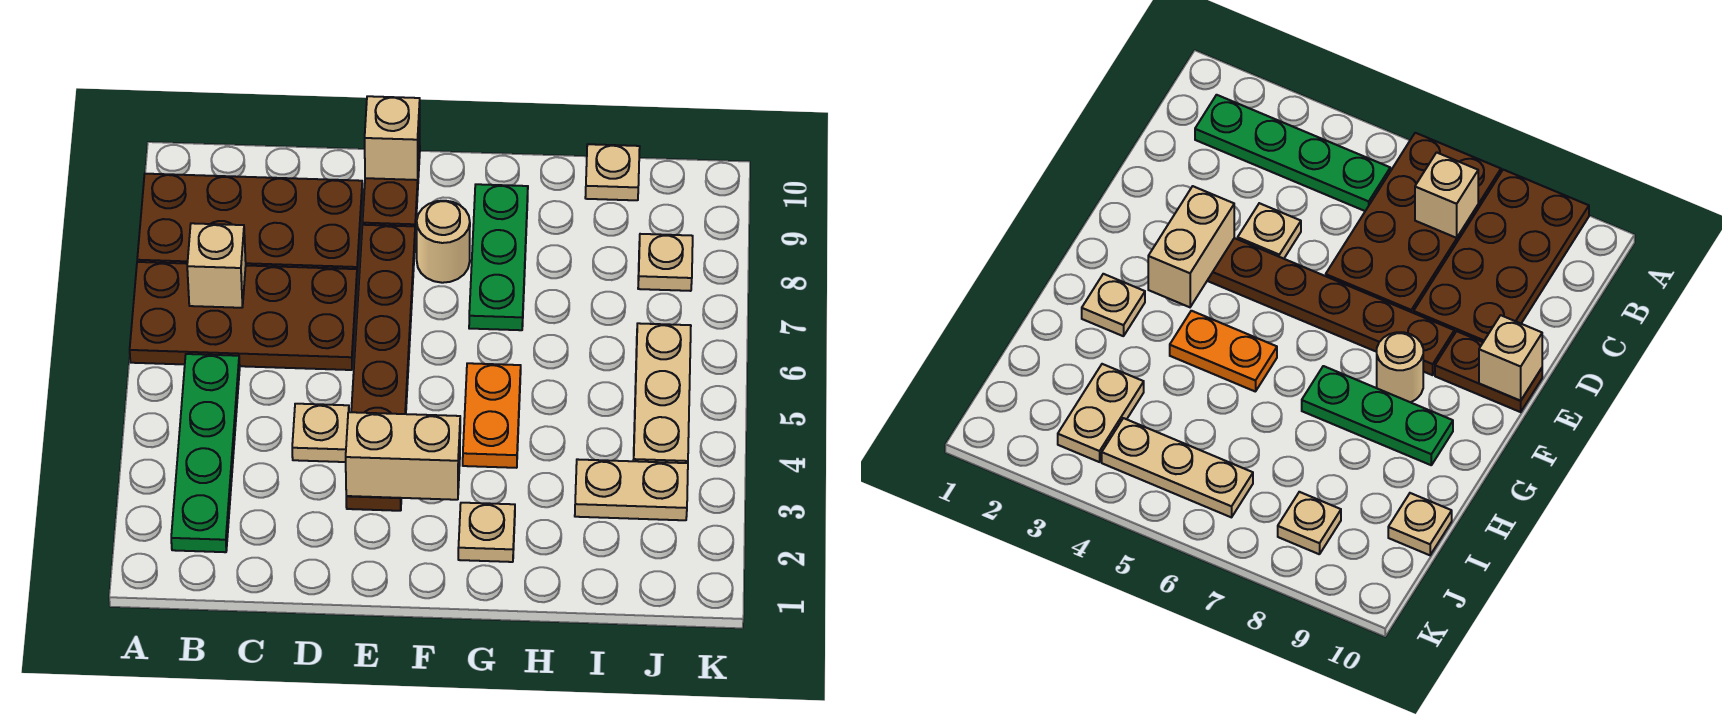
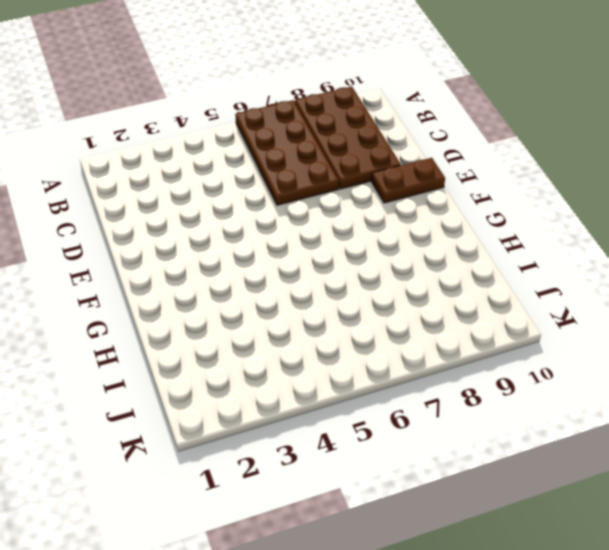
none -> green 1x4 plate [171,354,240,552]
none -> tan 1x1 plate [292,404,349,462]
none -> brown 1x6 plate [346,225,415,511]

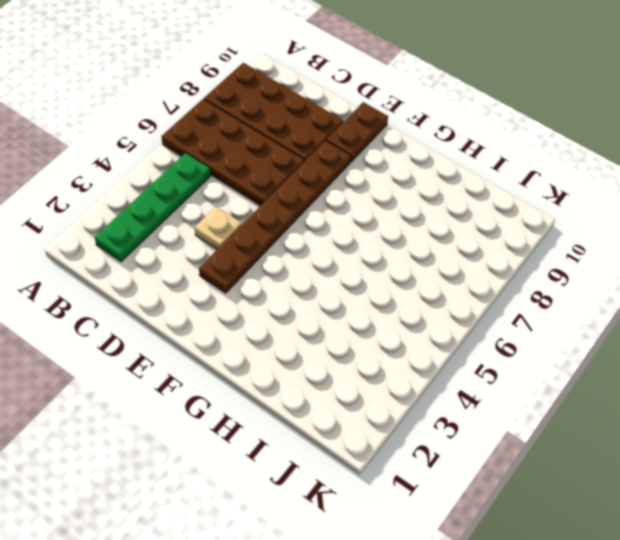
none -> tan 1x1 round brick [417,201,470,283]
none -> tan 1x1 plate [458,503,515,562]
none -> orange 1x2 plate [463,363,521,468]

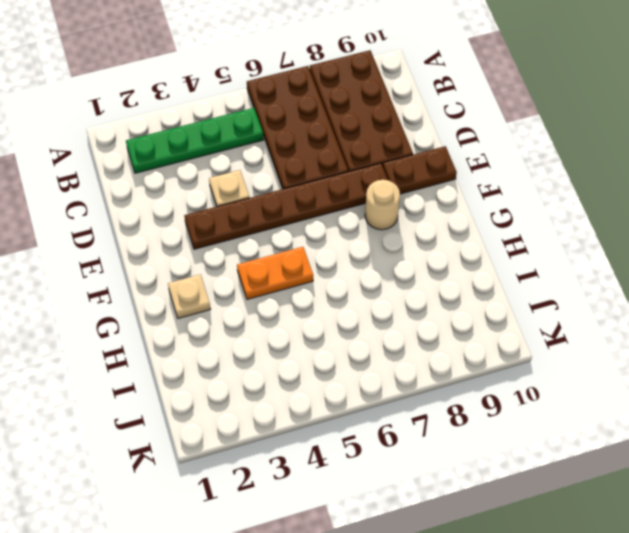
none -> green 1x3 plate [469,184,528,330]
none -> tan 1x2 plate [575,459,688,520]
none -> tan 1x1 plate [585,144,640,200]

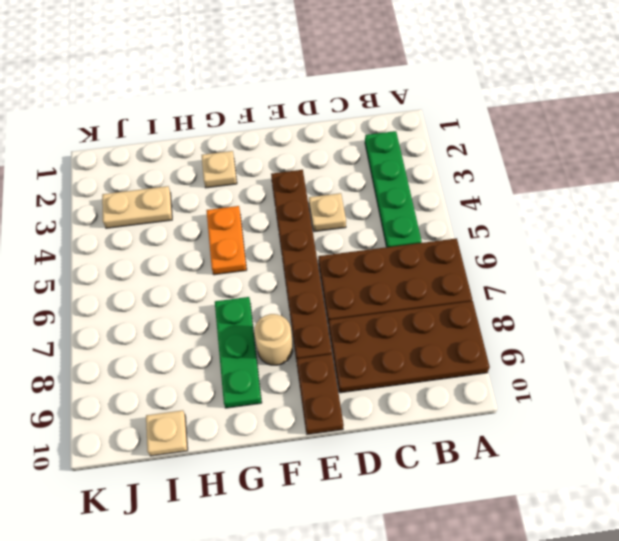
none -> tan 1x3 plate [633,323,691,463]
none -> tan 1x1 plate [638,234,693,291]
none -> tan 1x1 brick [187,223,246,308]

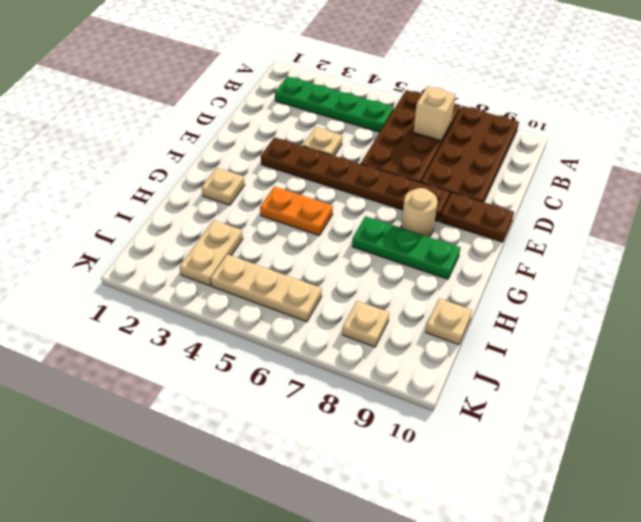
none -> tan 1x2 brick [346,412,460,500]
none -> tan 1x1 brick [365,96,420,180]

